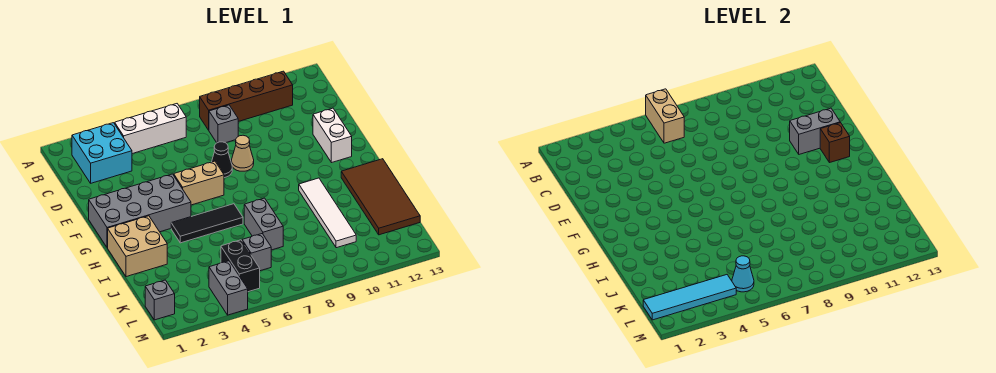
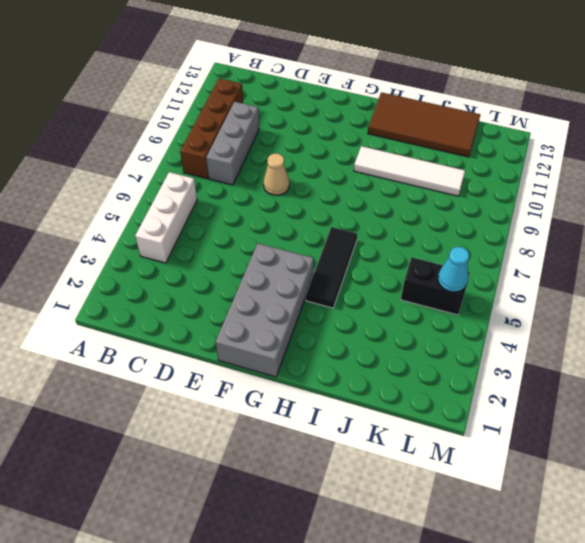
grey 1x3 brick [206,102,259,185] -> grey 1x1 brick [209,105,238,143]
none -> cyan 2x2 brick [72,123,132,183]
none -> black 1x1 cone [212,142,232,178]
none -> white 1x2 brick [313,108,352,163]

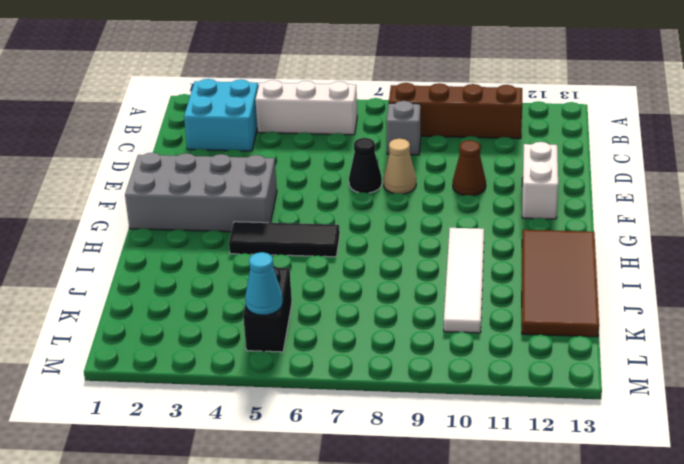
brown 1x1 cone [453,140,486,196] -> none
none -> tan 1x2 brick [174,161,224,205]
none -> tan 2x2 brick [108,216,167,277]
none -> grey 1x2 brick [244,198,283,250]

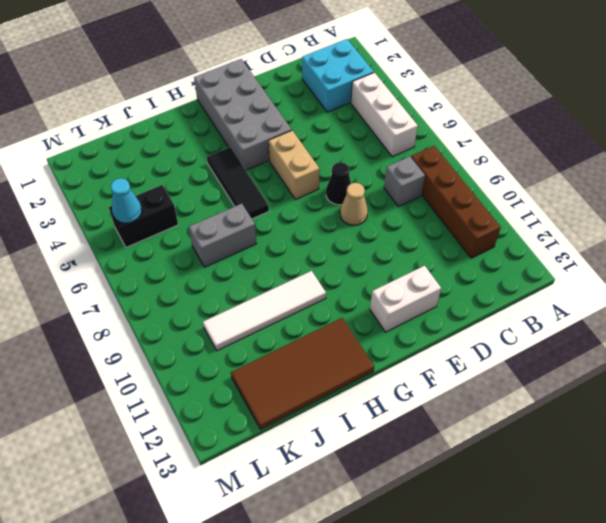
none -> tan 2x2 brick [108,216,167,277]
none -> grey 1x1 brick [242,234,271,271]
none -> grey 1x1 brick [145,280,175,320]

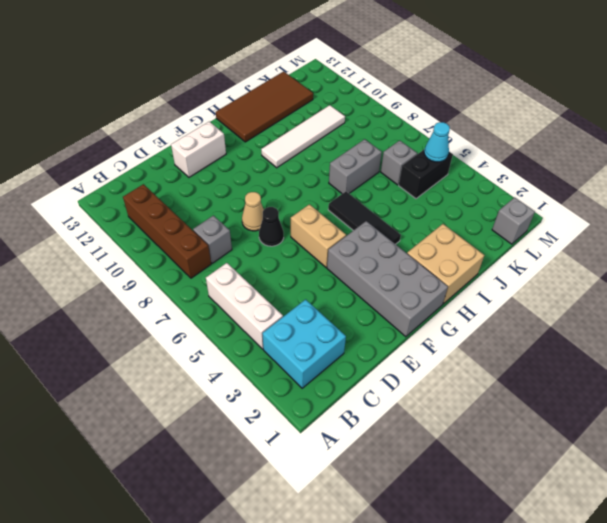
none -> grey 1x2 brick [209,261,248,315]
none -> tan 1x2 brick [646,89,684,143]
none -> grey 1x2 brick [790,108,840,154]

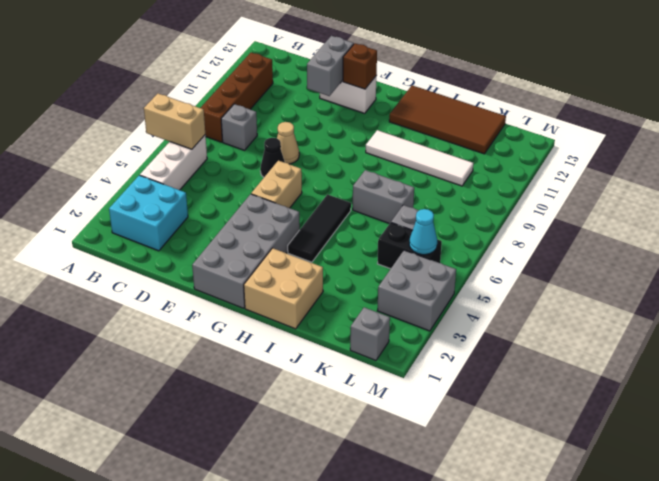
grey 2x2 brick [377,250,456,331] -> grey 1x2 brick [209,261,248,315]
none -> cyan 1x4 tile [643,275,736,320]

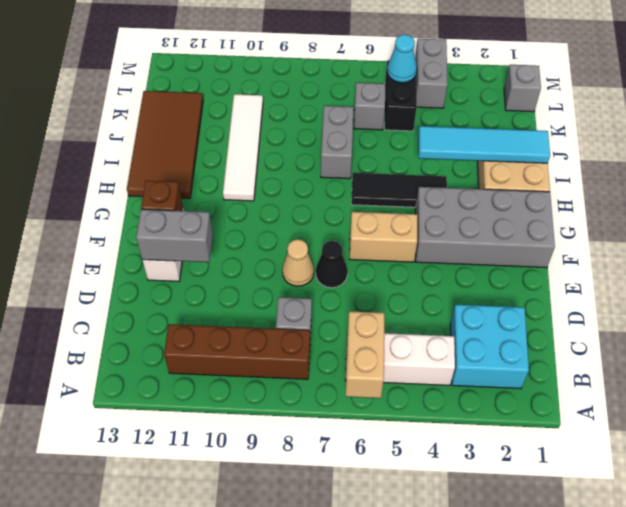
cyan 1x4 tile [418,126,550,163] -> cyan 1x4 tile moved to [643,275,736,320]

